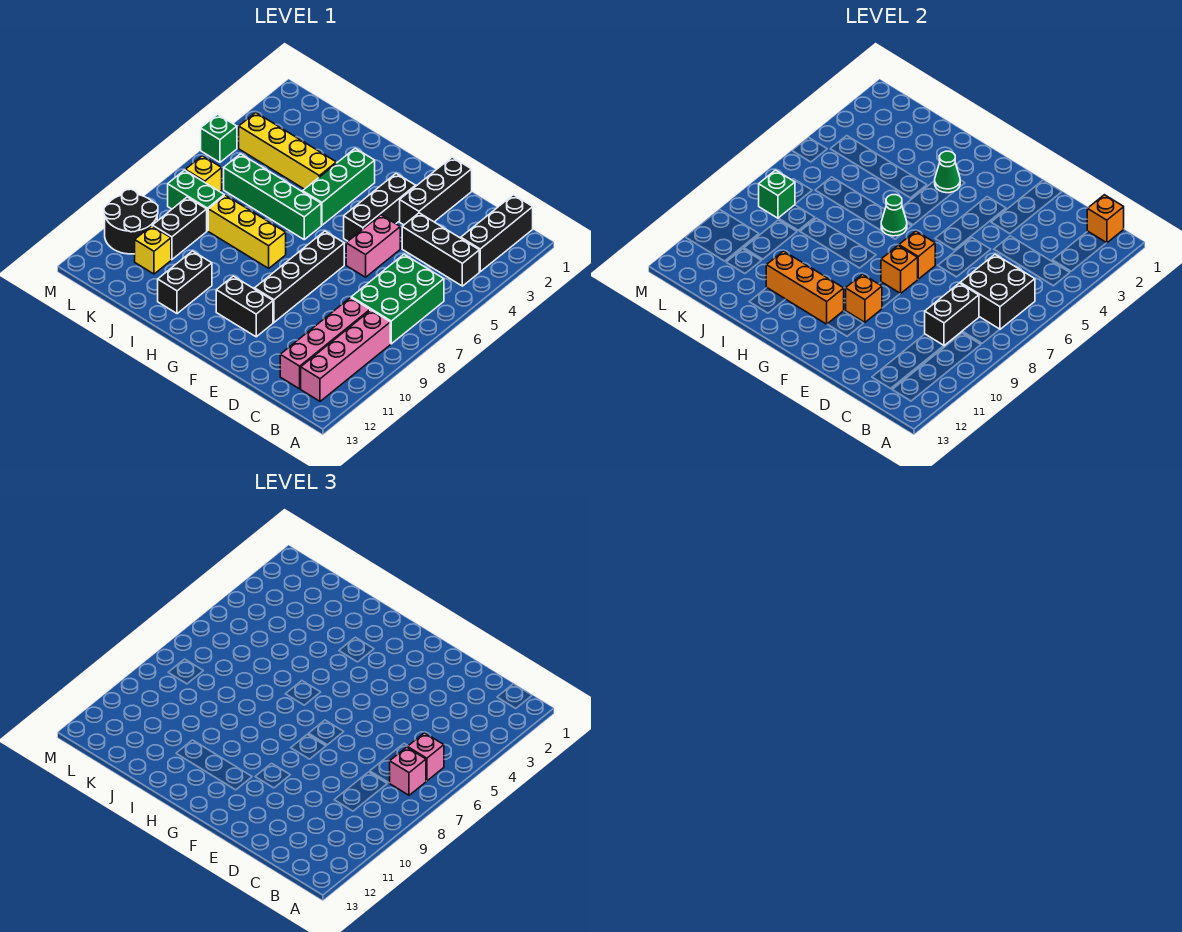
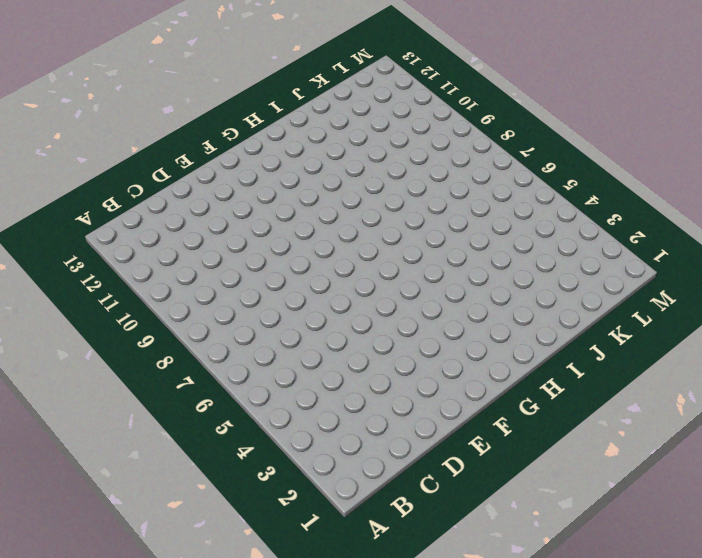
none -> black 1x3 brick [461,195,533,272]
none -> black 1x3 brick [402,213,479,286]
none -> green 2x3 brick [351,254,444,344]
none -> pink 1x4 brick [301,310,390,401]

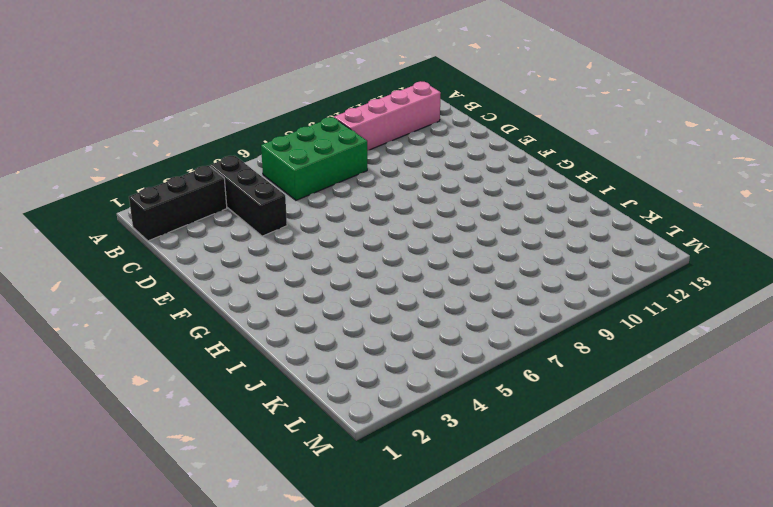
none -> pink 1x4 brick [280,298,370,389]
none -> black 1x3 brick [400,157,472,225]
none -> pink 1x2 brick [346,215,400,277]
none -> black 1x3 brick [344,174,416,241]

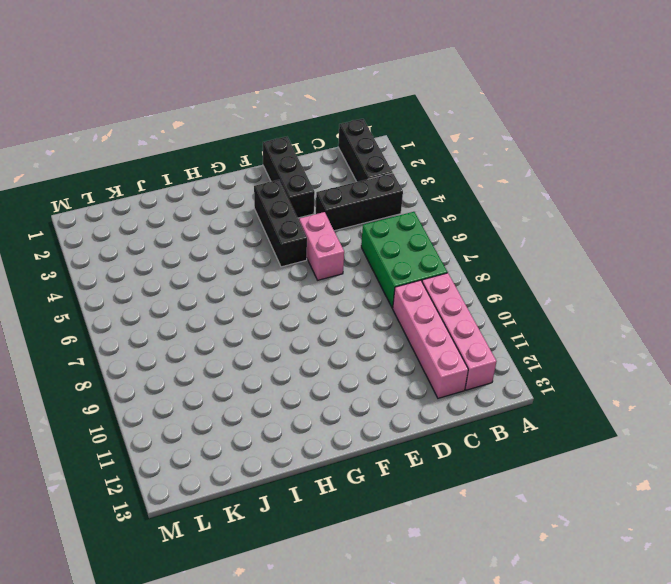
none -> black 1x4 brick [255,231,344,322]
none -> black 1x2 brick [216,276,273,337]
none -> green 1x3 brick [303,148,375,225]
none -> green 1x4 brick [224,154,321,239]

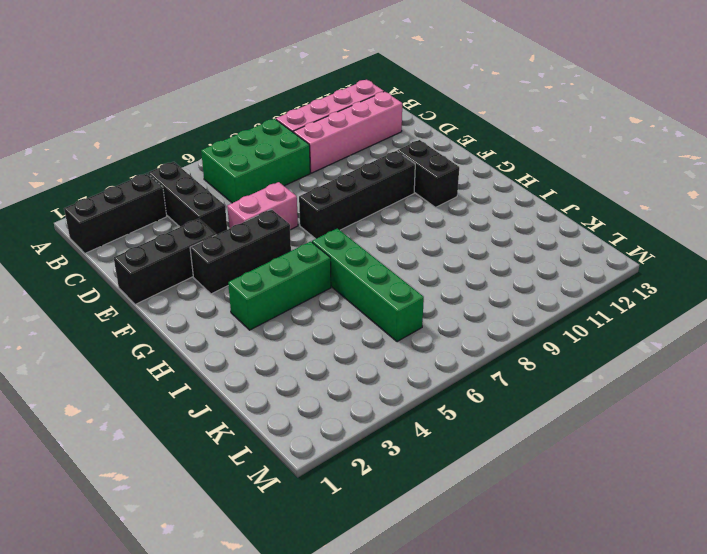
none -> yellow 1x3 brick [208,195,286,268]
none -> yellow 1x4 brick [239,113,336,189]
none -> black 1x2 brick [158,251,212,314]
none -> green 1x2 brick [168,170,224,231]

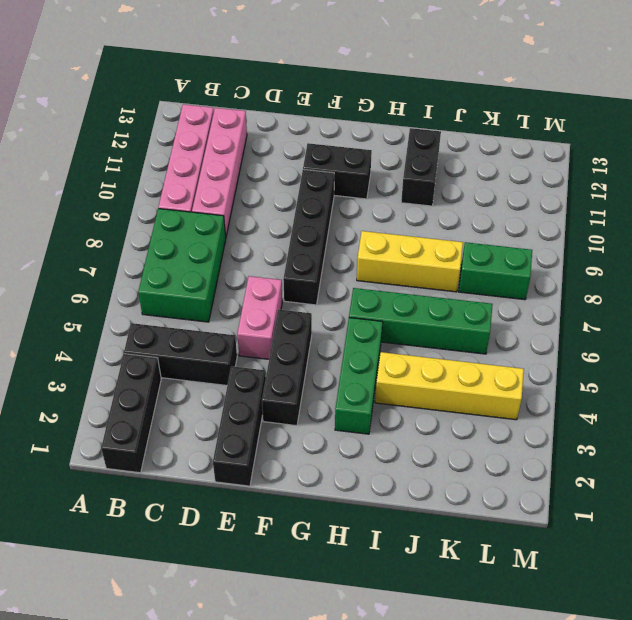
none -> black 1x2 brick [152,197,207,260]
none -> yellow 1x1 brick [135,226,171,274]
none -> yellow 1x1 brick [185,156,222,192]
none -> black 2x2 round brick [104,189,158,254]

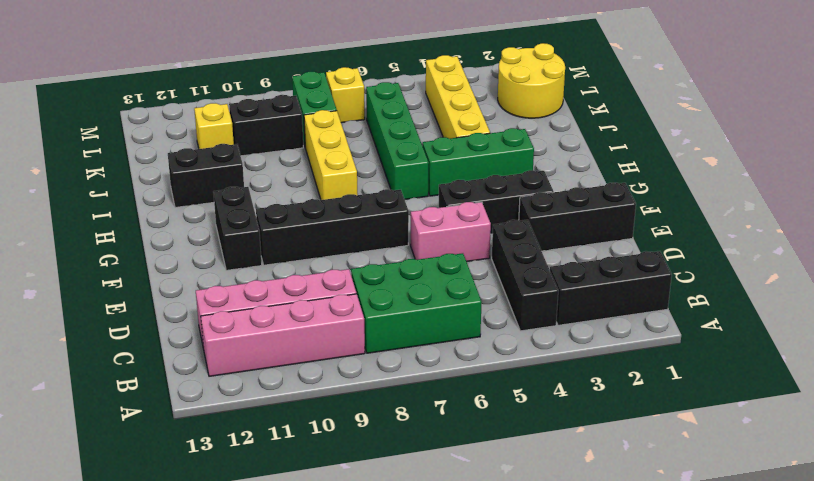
yellow 2x2 round brick [498,43,565,118] -> none
none -> black 2x2 round brick [104,189,158,254]
none -> green 1x1 brick [201,114,237,162]
none -> orange 1x1 brick [1087,195,1124,243]
none -> black 2x2 brick [960,254,1035,329]

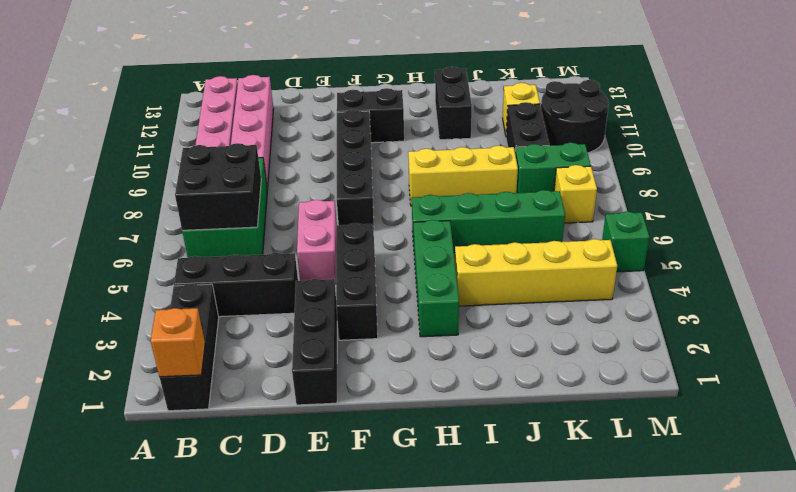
none -> black 1x2 brick [925,283,979,346]
none -> orange 1x1 brick [899,231,935,279]
none -> orange 1x1 brick [881,246,918,294]
none -> orange 1x1 brick [846,274,882,322]

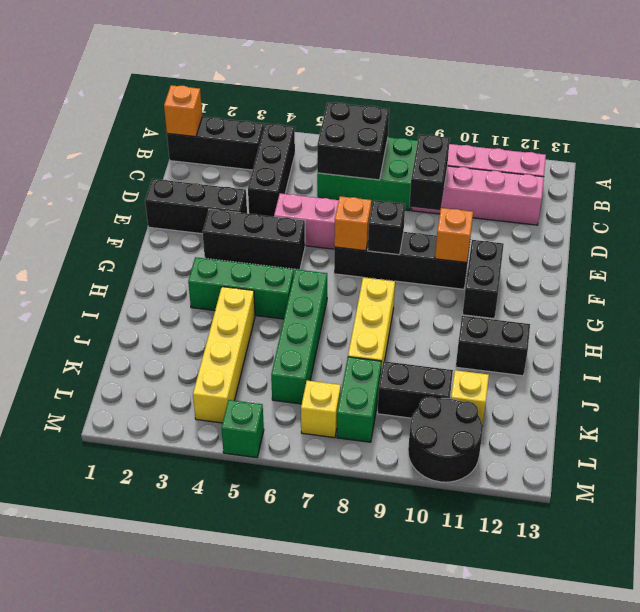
black 1x2 brick [410,135,450,210] -> black 1x2 brick turned to [925,283,979,346]
black 1x1 brick [368,200,405,255] -> orange 1x1 brick [881,246,918,294]
none -> orange 1x3 brick [766,251,844,324]
none -> green 1x1 cone [935,151,960,193]
none -> green 1x1 cone [881,195,907,236]
none -> green 1x1 brick [759,170,795,218]

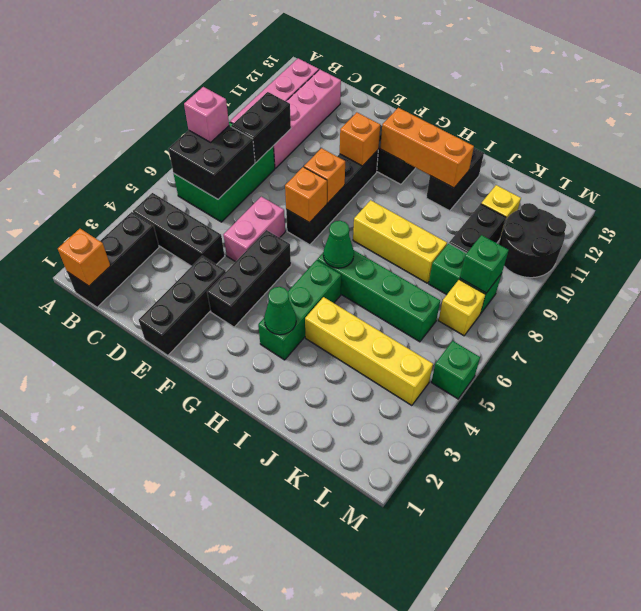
none -> pink 1x1 brick [407,733,444,781]

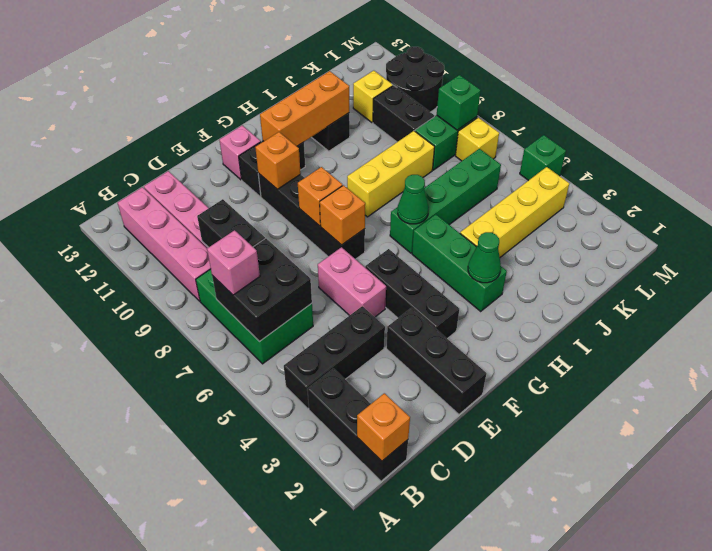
pink 1x1 brick [219,125,261,180] -> pink 1x1 brick moved to [407,733,444,781]

